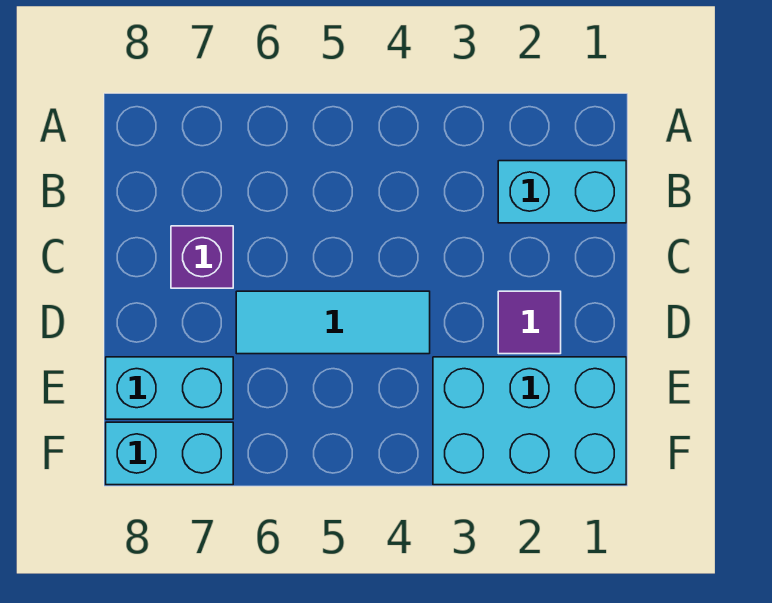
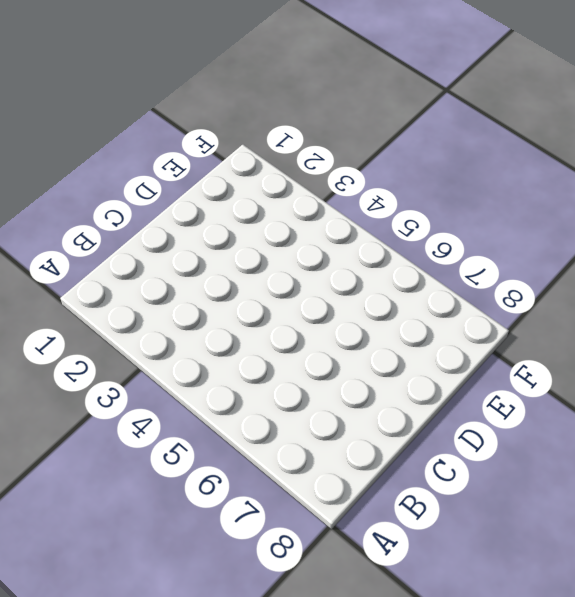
none -> cyan 1x2 brick [498,161,626,223]
none -> purple 1x1 brick [171,226,233,288]

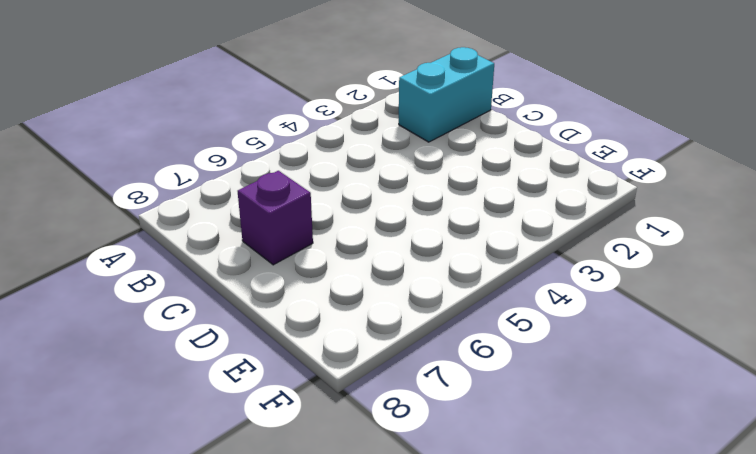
none -> purple 1x1 tile [498,291,561,354]
none -> cyan 1x3 tile [236,291,430,354]

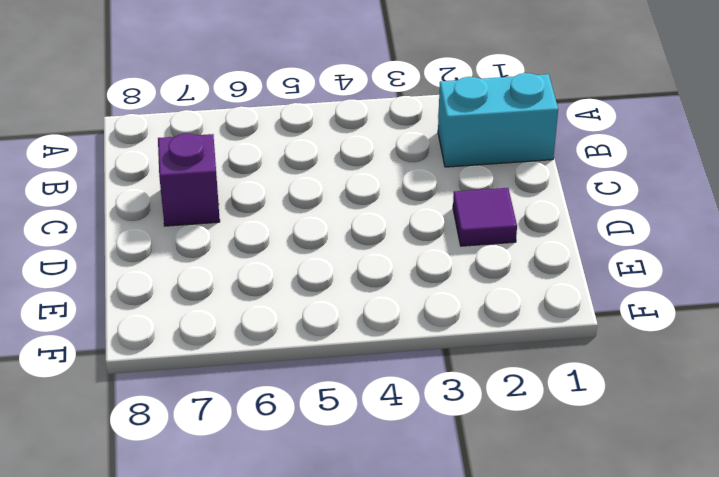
none -> cyan 1x3 tile [236,291,430,354]
none -> cyan 2x3 brick [433,357,626,485]

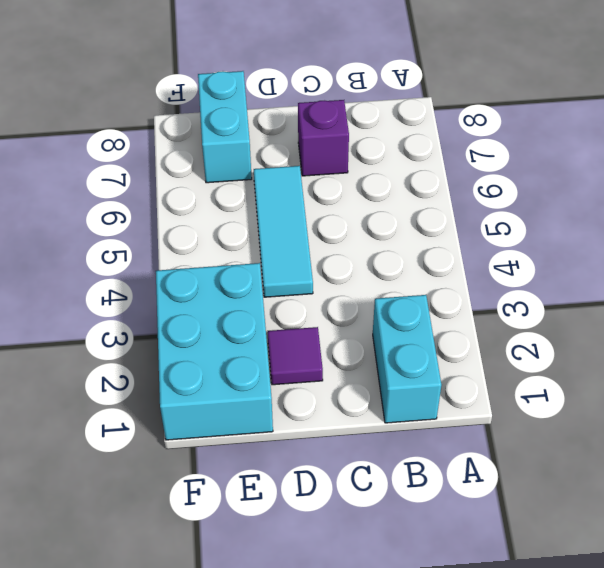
none -> cyan 1x2 brick [106,422,233,485]

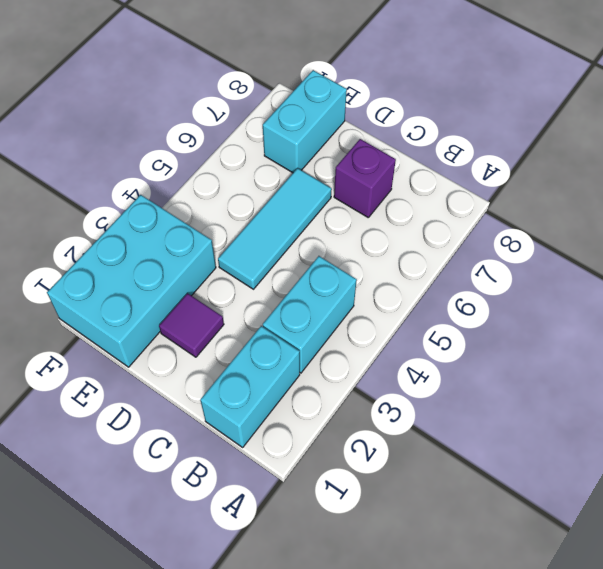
cyan 1x2 brick [263,256,357,373] -> cyan 1x2 brick moved to [106,422,233,485]

